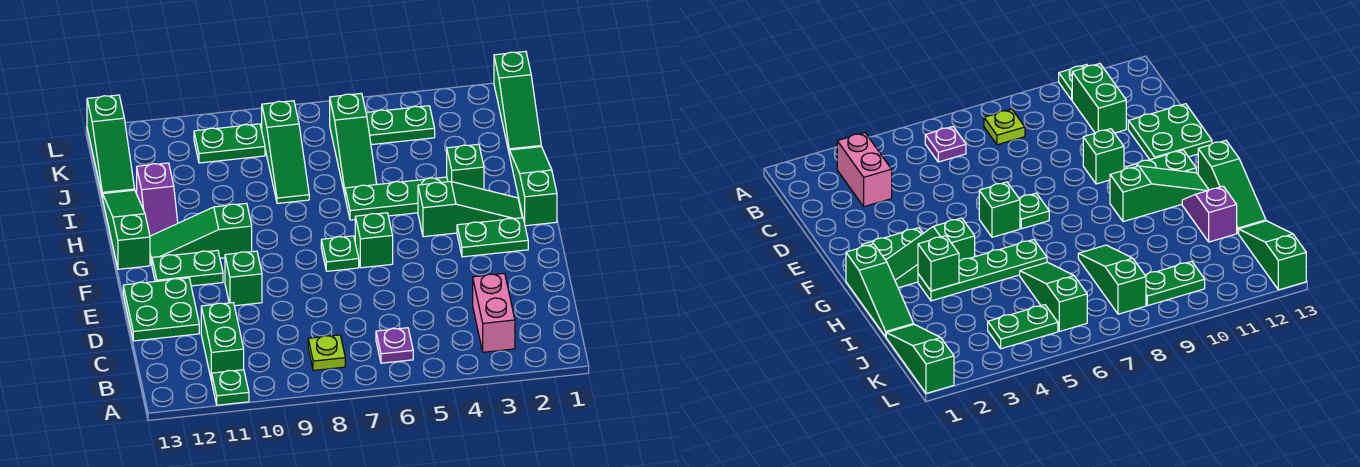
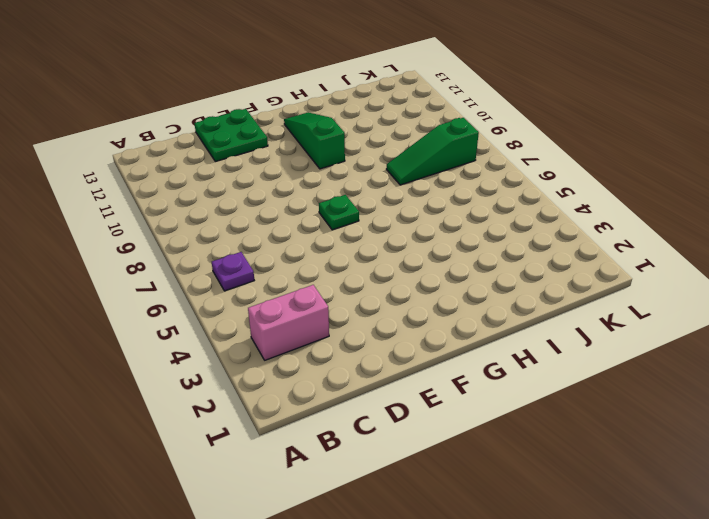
none -> green 1x1 plate [212,370,249,405]
none -> lime 1x1 plate [308,335,345,371]
none -> green 1x2 brick [201,303,244,381]

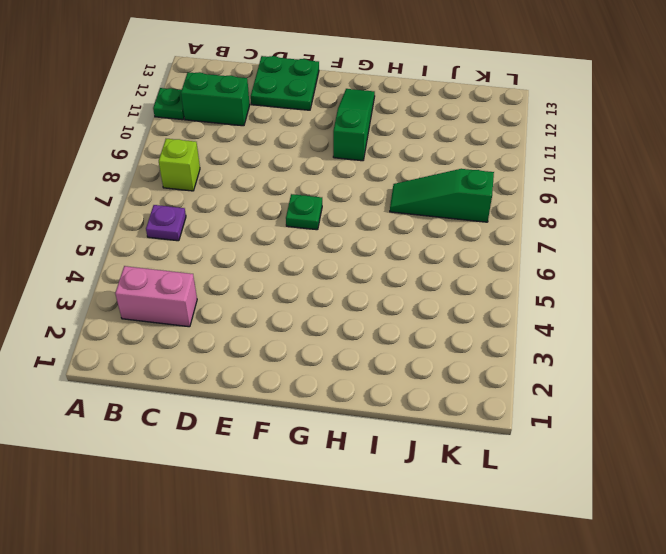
lime 1x1 brick [159,139,200,191] -> lime 1x1 plate [308,335,345,371]
none -> green 1x1 brick [225,251,262,306]
none -> green 1x2 plate [457,218,528,257]
none -> green 1x1 brick [355,213,393,268]

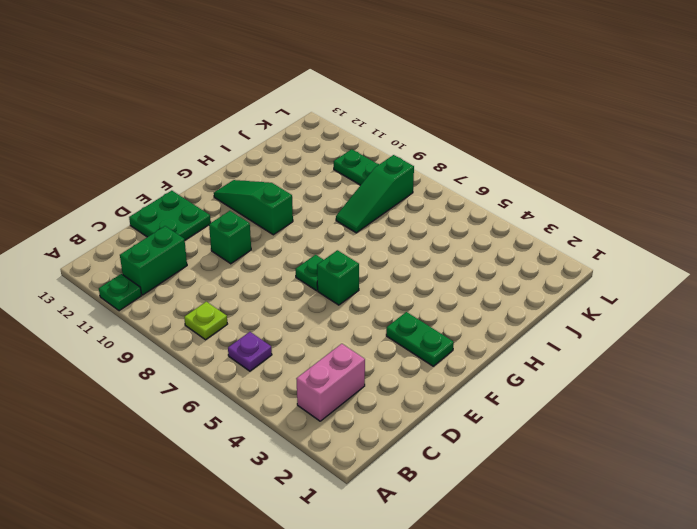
none -> green 1x2 plate [152,250,223,286]
none -> green 1x3 slope [509,147,557,226]
none -> green 1x3 slope [418,182,522,237]

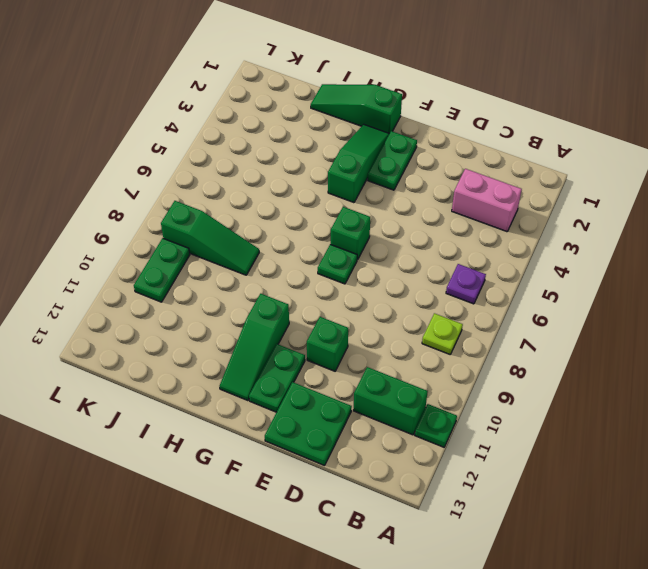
none -> green 1x3 slope [103,190,150,269]
none -> green 1x4 plate [345,177,448,220]
none -> purple 1x2 slope [137,163,178,236]

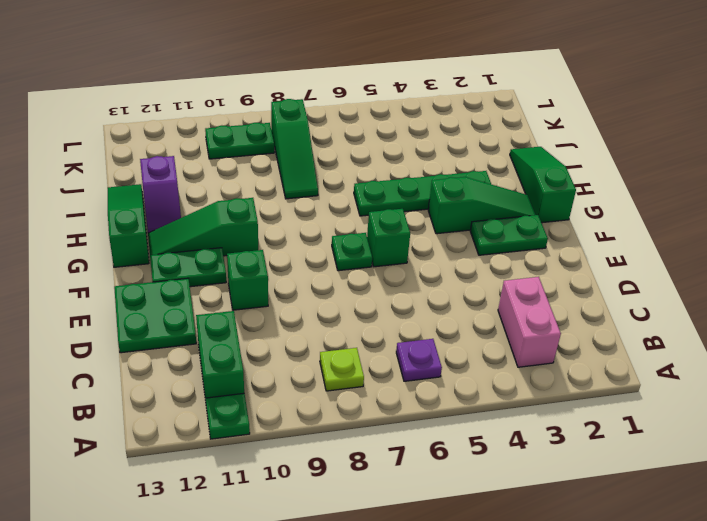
none -> green 1x3 slope [330,93,377,194]
none -> green 1x3 slope [494,51,541,151]
none -> green 1x3 slope [87,95,135,197]

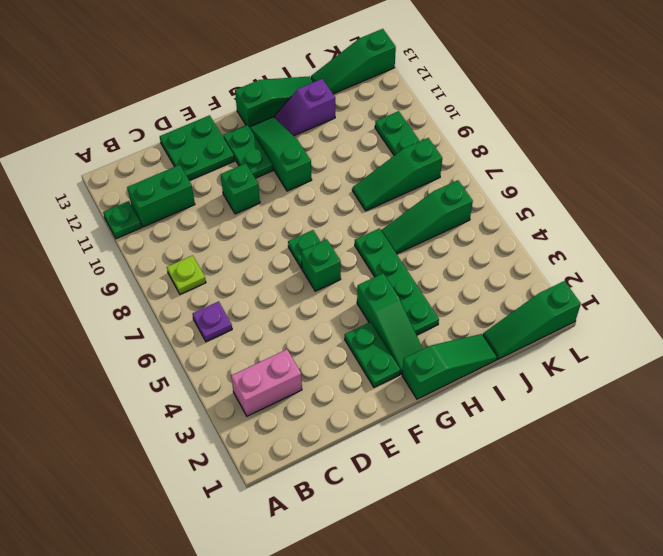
none -> green 1x2 plate [366,106,435,145]
none -> green 1x1 brick [447,144,484,189]

